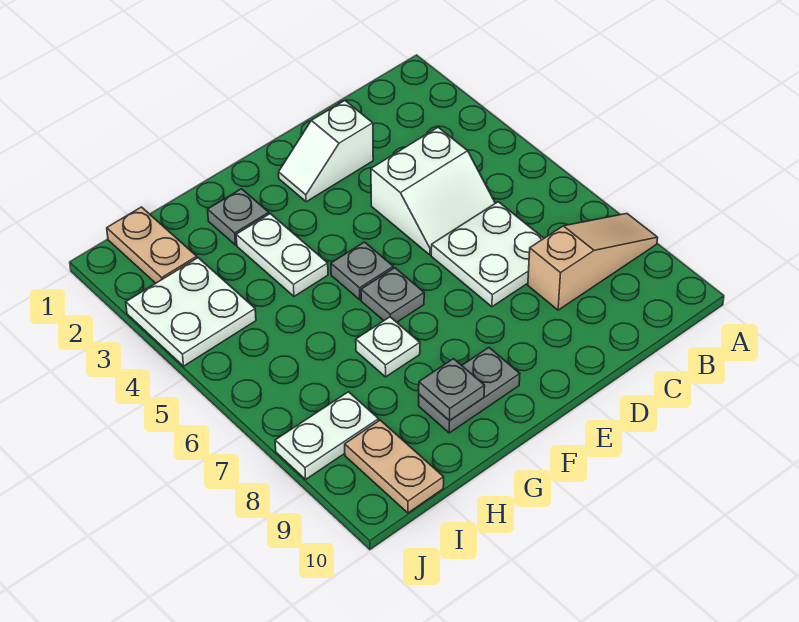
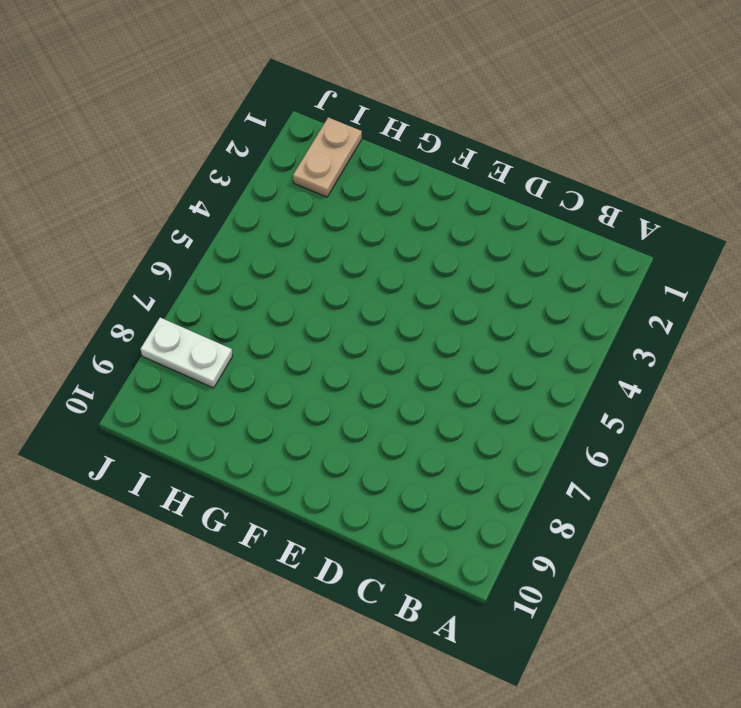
none -> tan 1x3 slope [528,214,658,310]
none -> white 2x2 slope [371,127,495,255]
none -> white 2x2 plate [431,202,544,307]

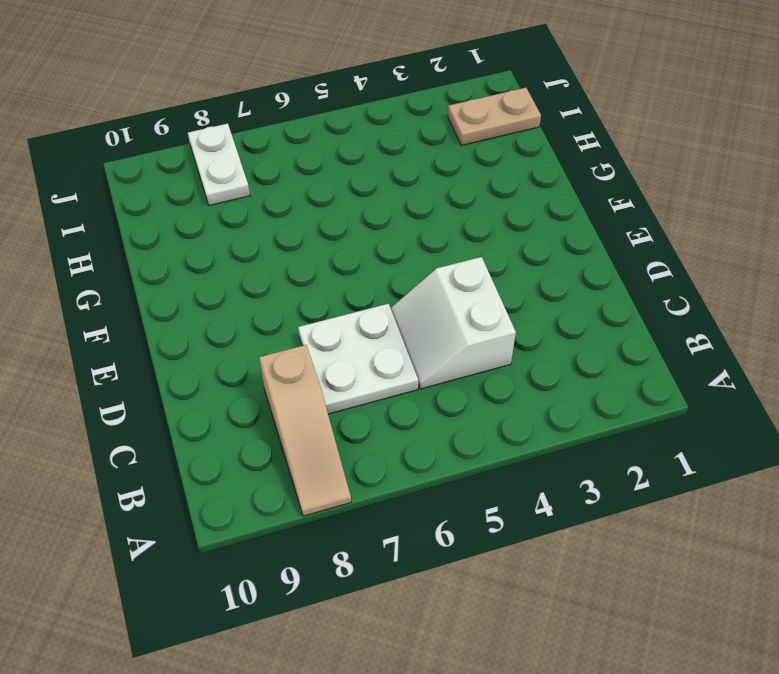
none -> white 1x2 slope [279,101,373,202]
none -> grey 1x1 plate [331,242,393,300]
none -> grey 1x1 plate [361,268,424,322]

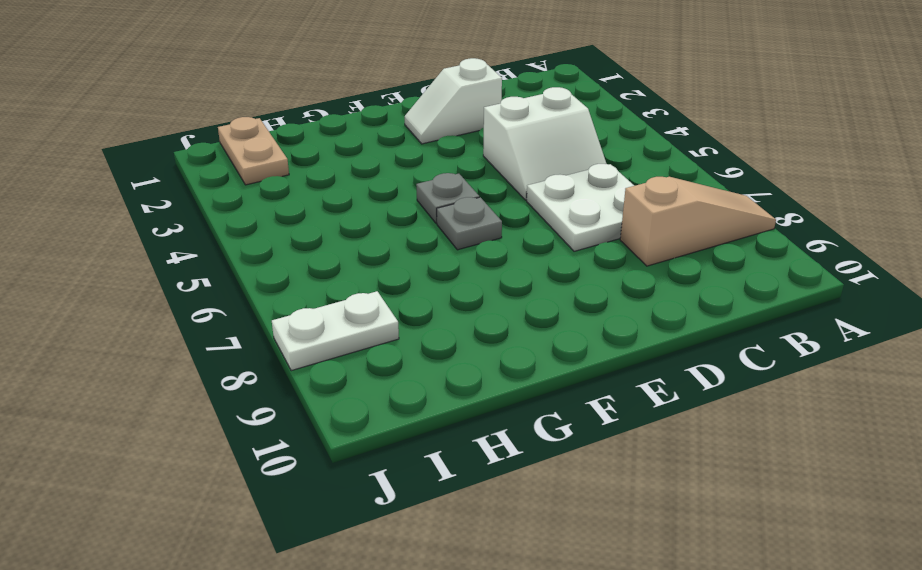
none -> grey 1x2 plate [419,348,520,433]
none -> grey 1x1 plate [208,189,269,245]
none -> white 1x2 plate [236,214,328,296]

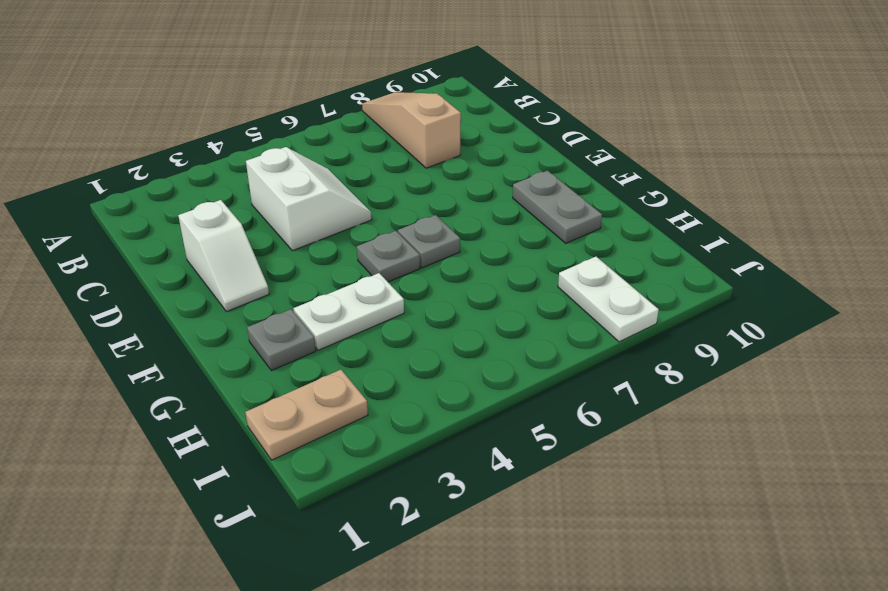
none -> white 2x2 plate [431,202,544,307]
none -> white 1x1 plate [356,317,420,377]
none -> white 2x2 plate [126,258,256,366]

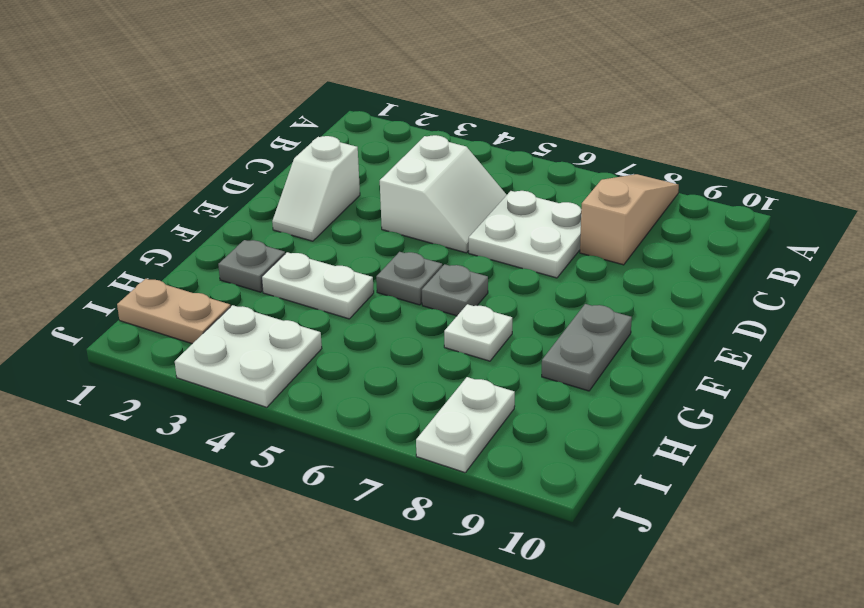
none -> tan 1x2 plate [345,420,444,513]
none -> grey 1x1 plate [419,359,485,420]

